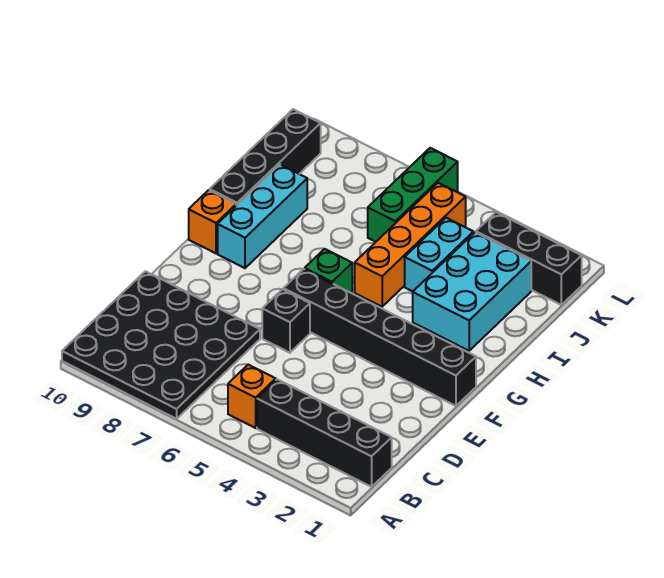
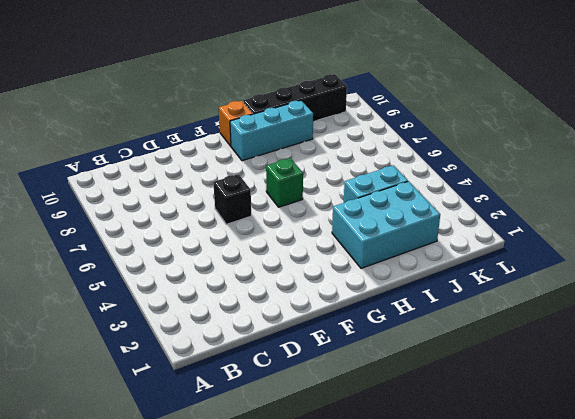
none -> black 4x4 plate [62,271,260,419]
none -> black 1x4 brick [257,379,392,487]
none -> orange 1x1 brick [228,365,276,428]

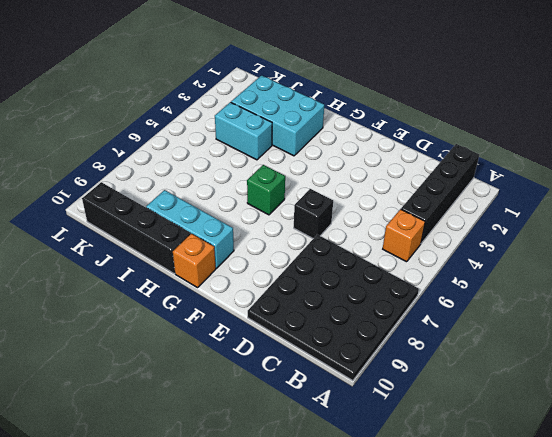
none -> black 1x6 brick [283,269,476,406]
none -> orange 1x4 brick [355,183,466,307]
none -> green 1x3 brick [368,148,458,242]

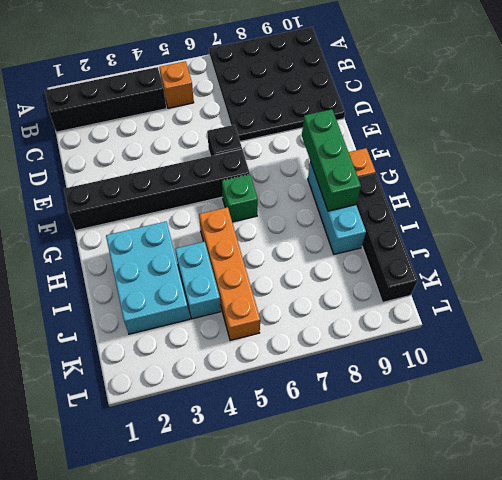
green 1x3 brick [302,109,361,211] -> green 1x3 brick moved to [368,148,458,242]
none -> black 1x3 brick [476,212,582,305]

